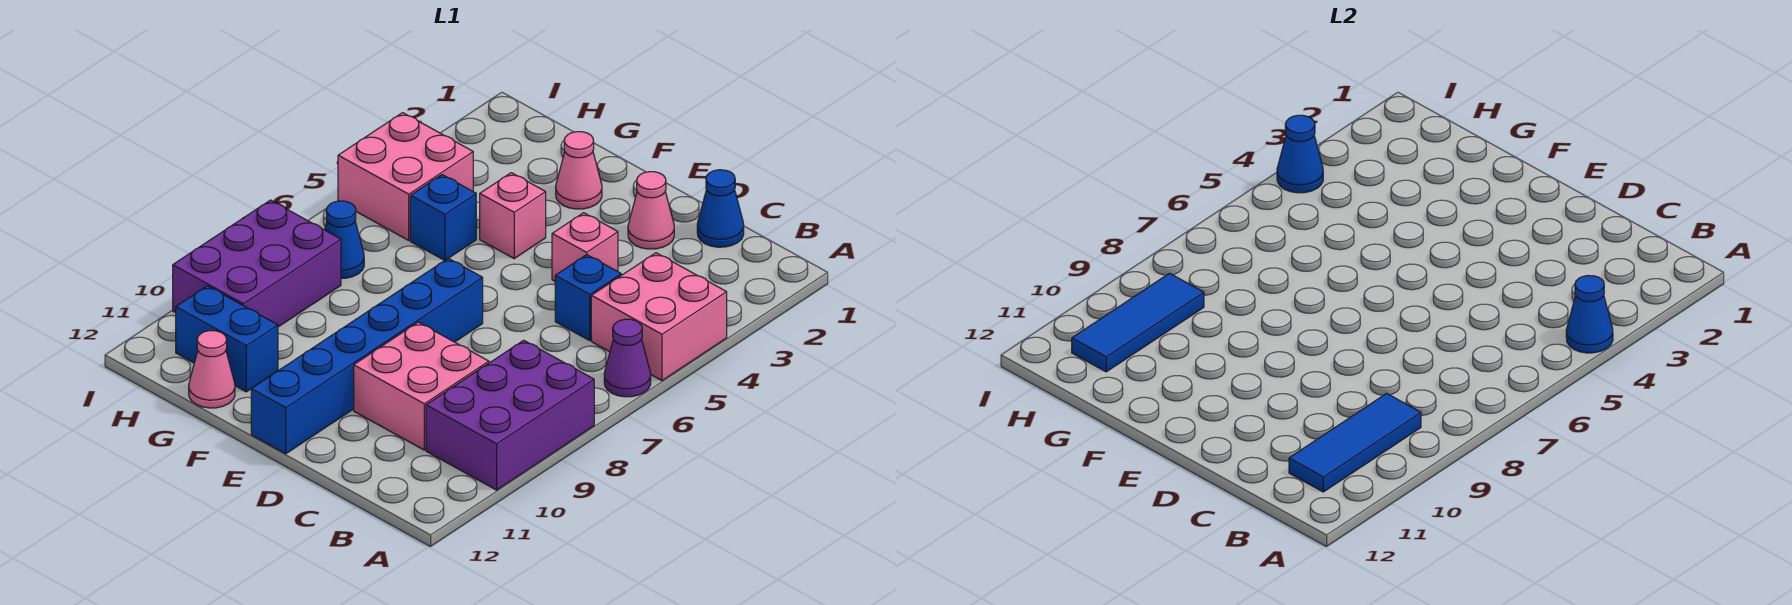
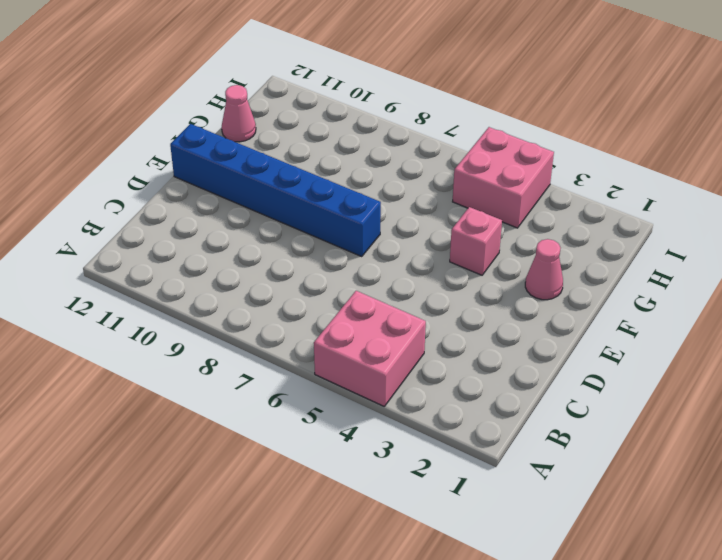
none -> purple 1x1 cone [604,319,651,397]
none -> purple 2x3 brick [426,340,594,490]
none -> blue 1x1 cone [697,170,744,247]

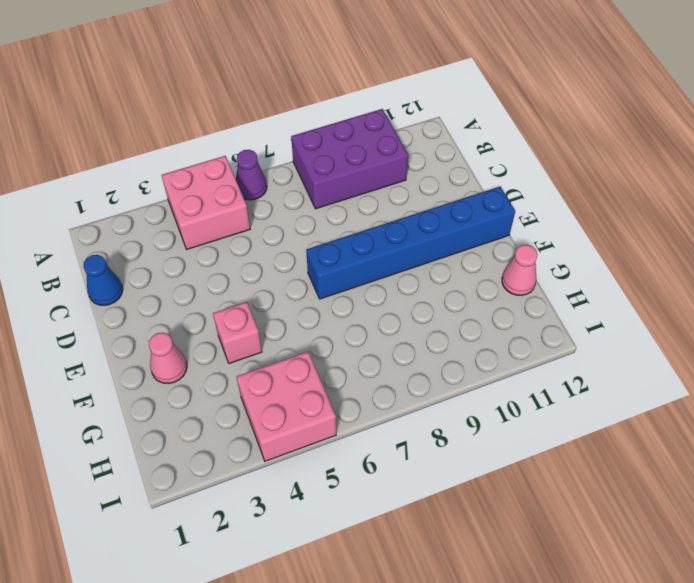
none -> blue 1x1 brick [555,255,621,340]
none -> pink 2x2 brick [354,322,489,450]
none -> pink 1x1 cone [628,172,674,249]

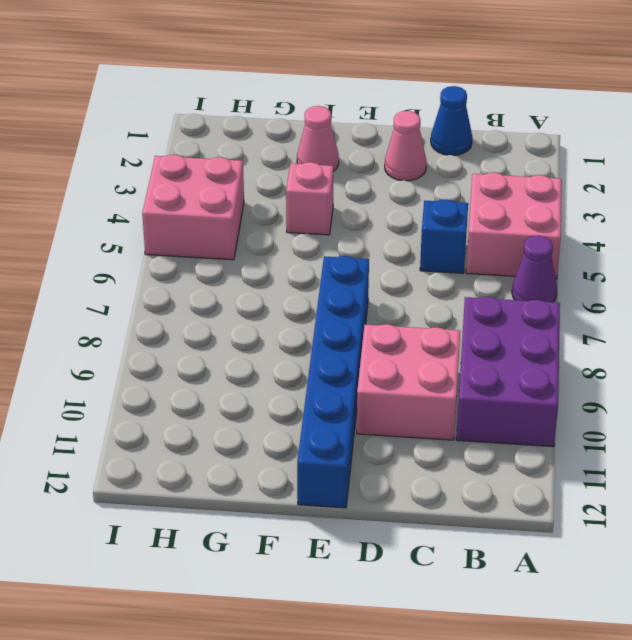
none -> pink 1x1 brick [552,213,618,281]
none -> blue 1x1 brick [410,175,476,260]
none -> blue 1x2 brick [176,286,278,392]

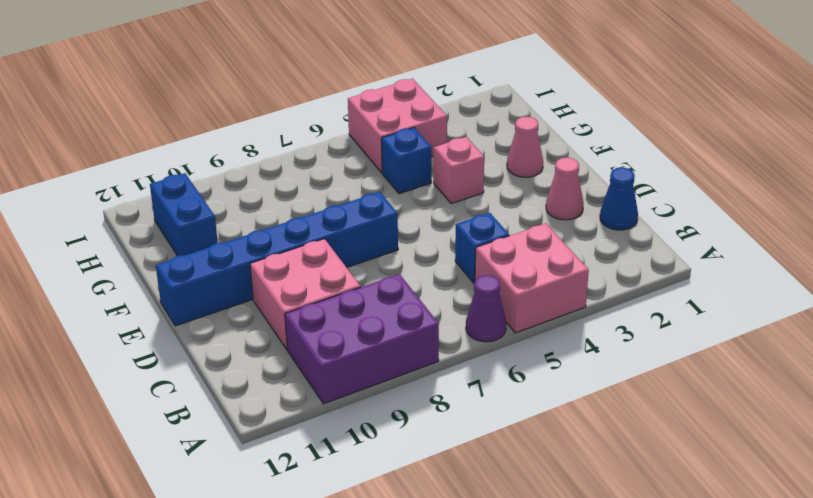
none -> pink 1x1 brick [552,213,618,281]
none -> pink 1x1 cone [189,331,235,408]
none -> blue 1x1 cone [325,201,364,278]

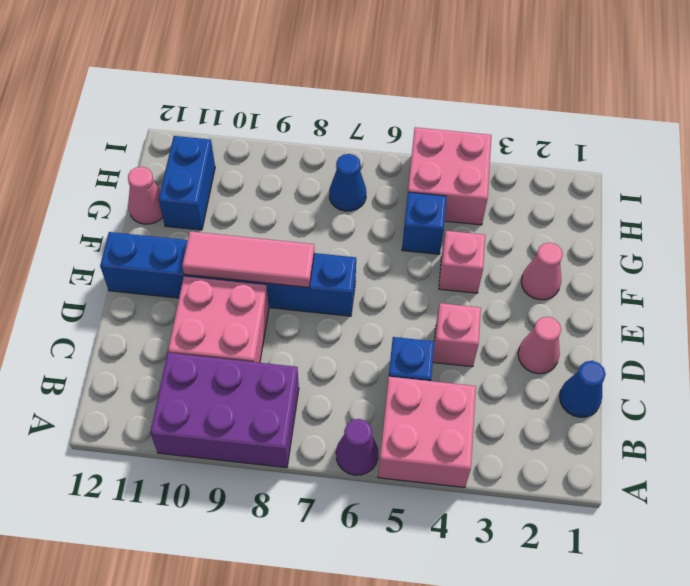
pink 1x3 tile [182,231,314,287] -> none
none -> purple 2x3 brick [173,200,341,327]
none -> blue 1x1 cone [1566,276,1613,353]
none -> blue 1x3 tile [1289,393,1421,492]

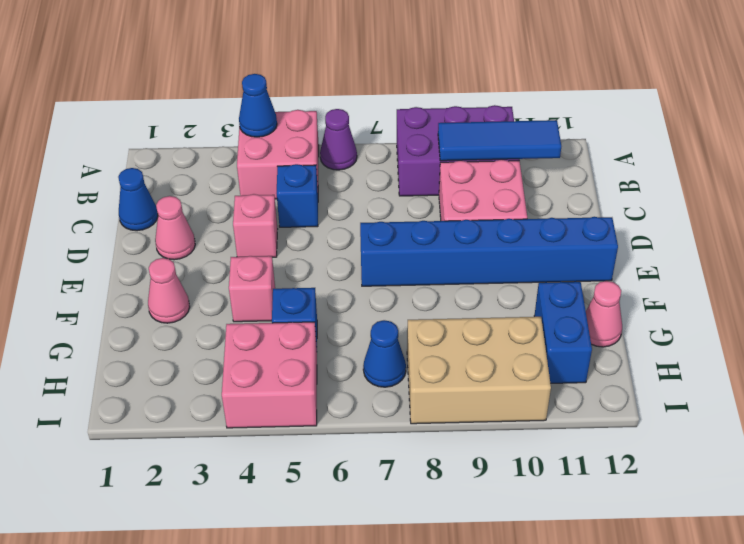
tan 2x3 brick [407,317,551,424] -> purple 2x3 brick [173,200,341,327]
none -> blue 1x3 tile [1072,273,1204,372]
none -> blue 1x1 cone [1277,115,1323,193]

